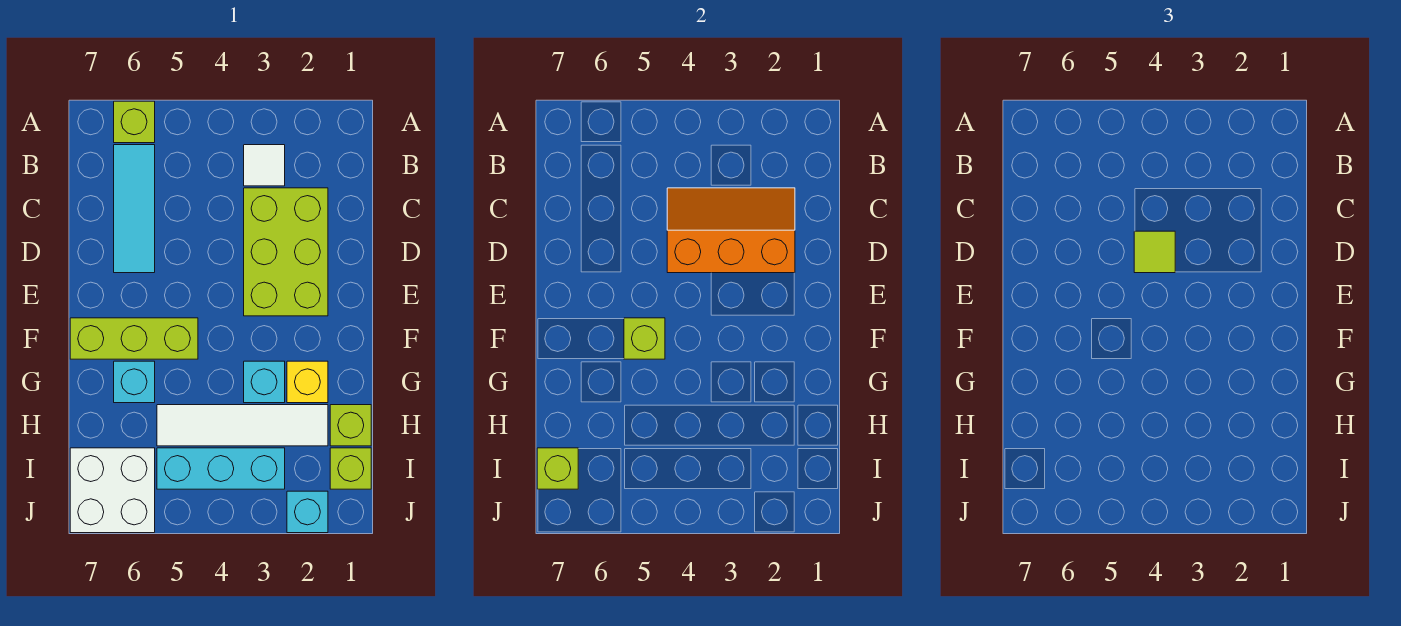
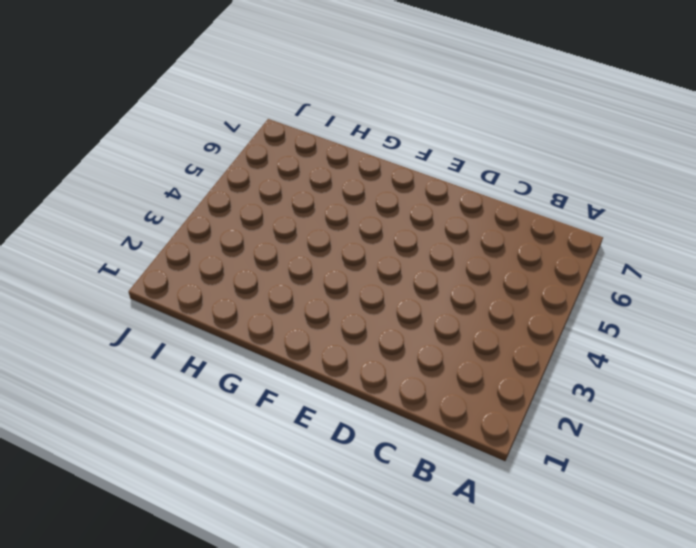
none -> lime 1x1 brick [114,101,155,143]
none -> white 1x1 tile [244,145,285,186]
none -> cyan 1x3 tile [114,145,155,273]

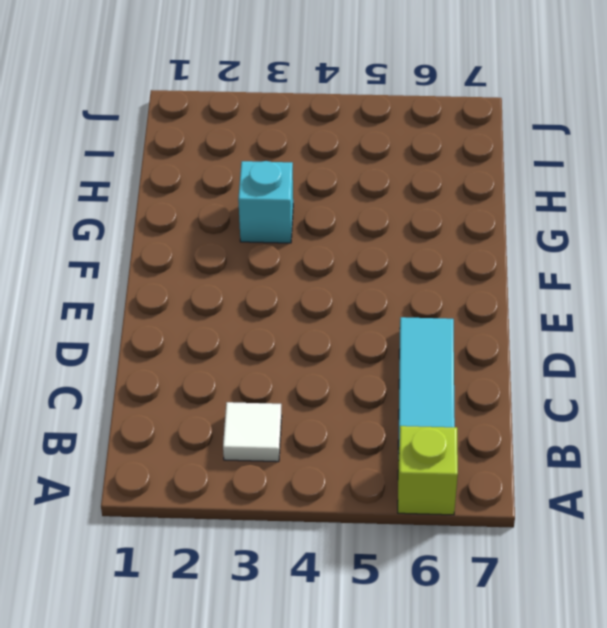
none -> lime 2x3 brick [244,188,328,316]
none -> lime 1x3 brick [70,318,198,359]
none -> yellow 1x1 brick [287,361,328,403]

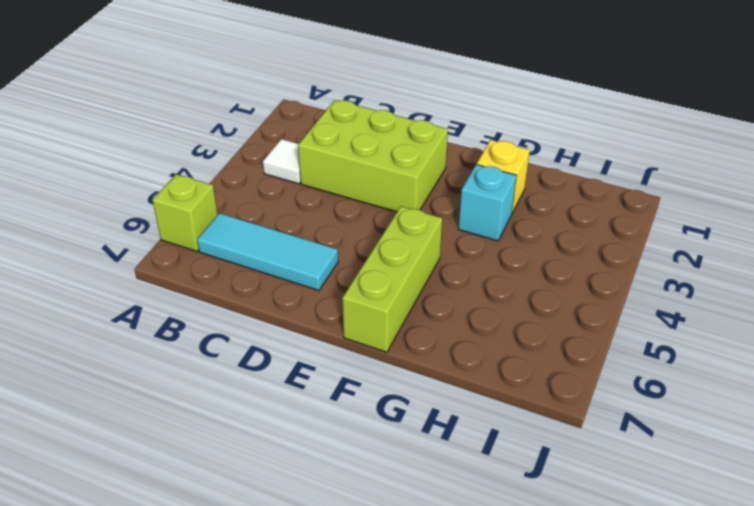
none -> cyan 1x1 brick [114,361,155,403]
none -> lime 1x1 brick [330,405,371,446]
none -> white 1x4 tile [157,405,328,446]

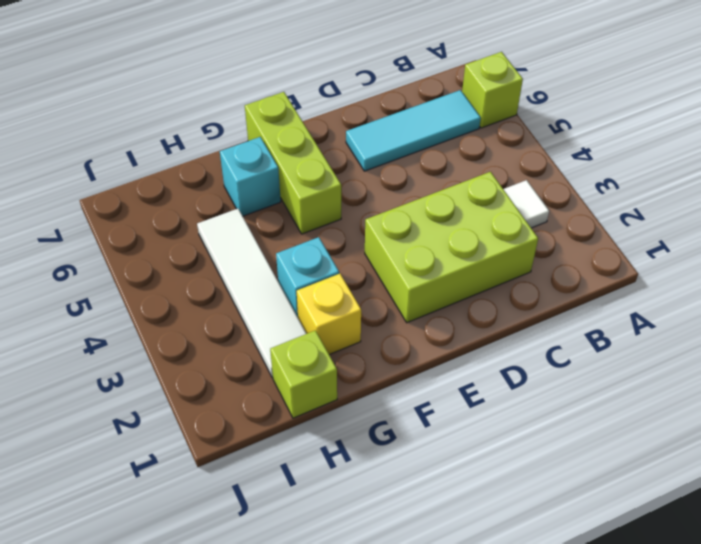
none -> lime 1x1 brick [330,448,371,489]
none -> cyan 1x3 brick [157,448,285,489]
none -> white 2x2 brick [70,448,155,533]

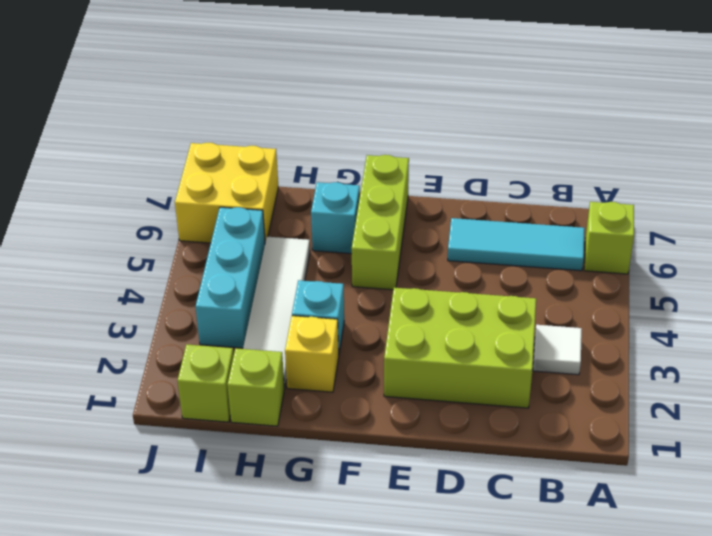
yellow 2x2 brick [175,143,278,243] -> white 2x2 brick [70,448,155,533]
none -> cyan 1x1 brick [287,491,328,533]
none -> orange 2x3 slope [667,188,795,273]
none -> lime 1x1 brick [624,318,665,359]

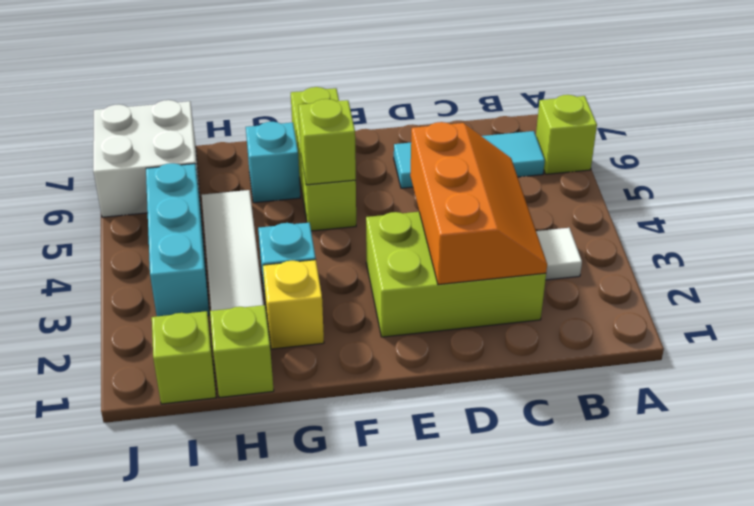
none -> cyan 1x1 brick [287,491,328,533]
none -> lime 1x1 brick [537,448,578,489]
none -> lime 1x1 tile [1134,231,1175,273]

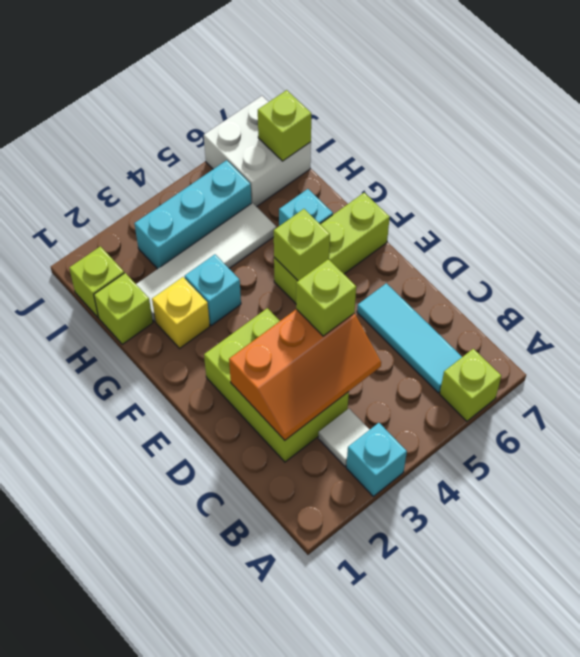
cyan 1x1 brick [346,423,407,496] -> cyan 1x1 brick moved to [287,491,328,533]
lime 1x1 brick [296,259,356,336] -> lime 1x1 tile [1134,231,1175,273]

